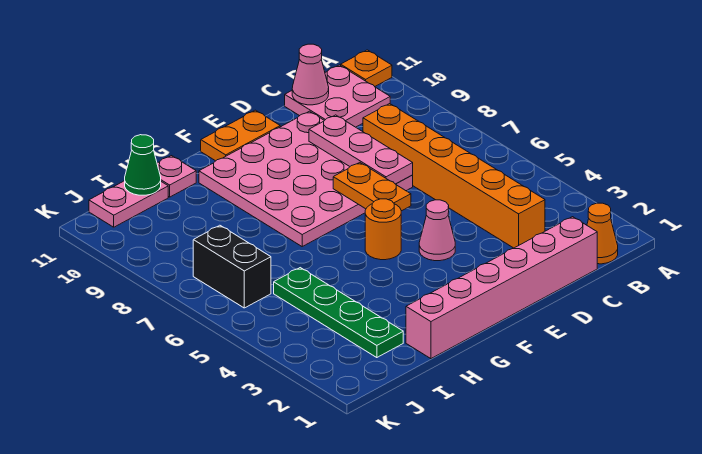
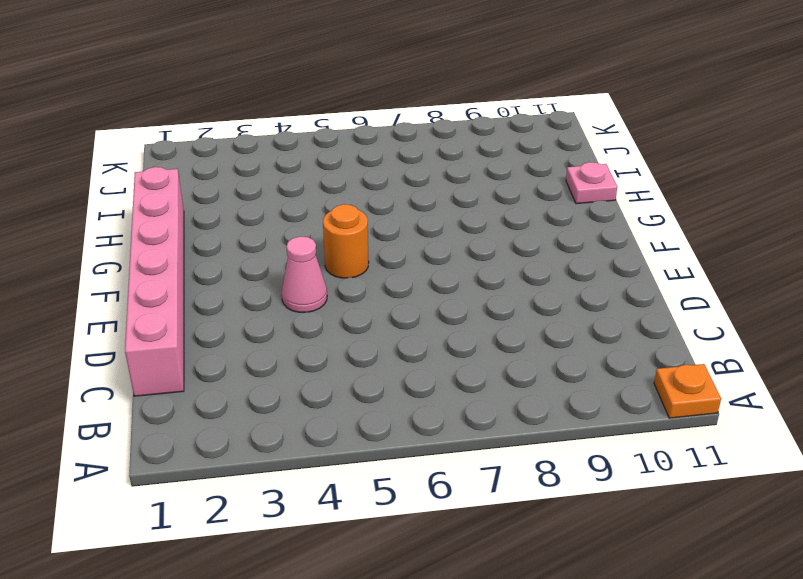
none -> orange 1x1 cone [587,203,618,264]
none -> pink 2x2 plate [285,65,390,127]
none -> orange 1x6 brick [363,104,545,248]

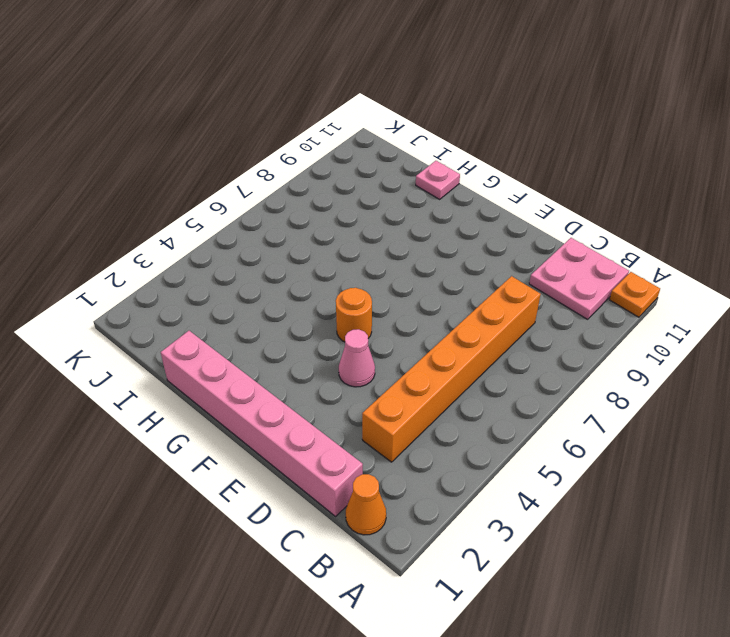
none -> pink 4x4 plate [199,111,413,246]
none -> orange 1x2 plate [201,110,280,161]
none -> green 1x4 plate [274,268,403,358]

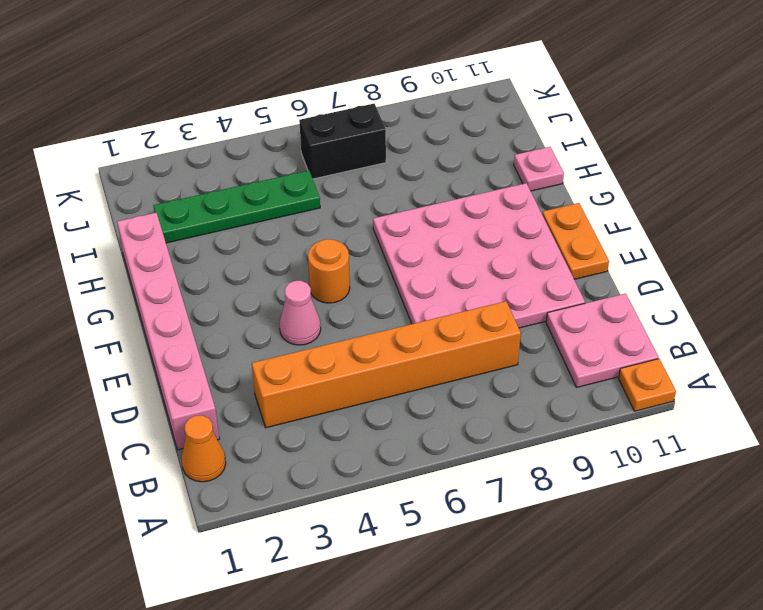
none -> pink 1x2 plate [89,181,168,227]
none -> pink 1x1 cone [292,44,329,105]
none -> pink 1x3 plate [309,115,413,184]

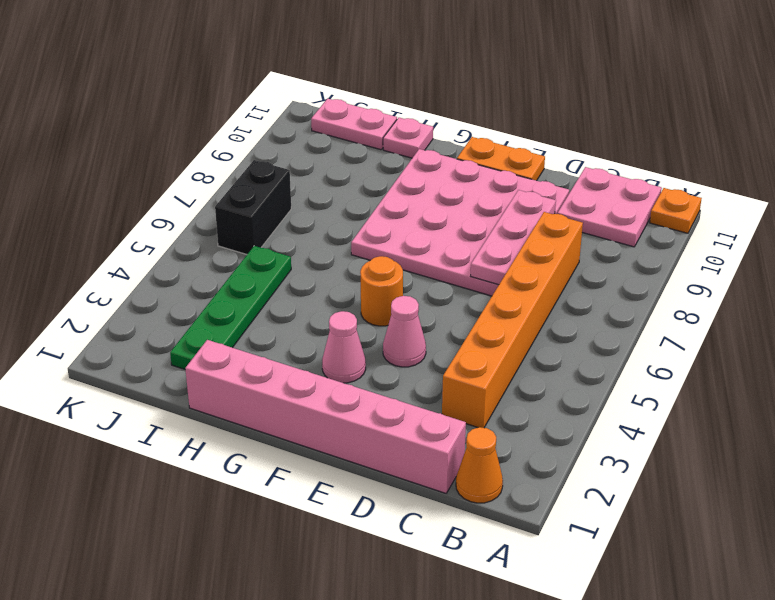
pink 1x1 cone [322,311,366,383] -> pink 1x1 cone moved to [292,44,329,105]
none -> orange 1x2 plate [333,163,411,211]
none -> green 1x1 cone [125,135,161,195]

